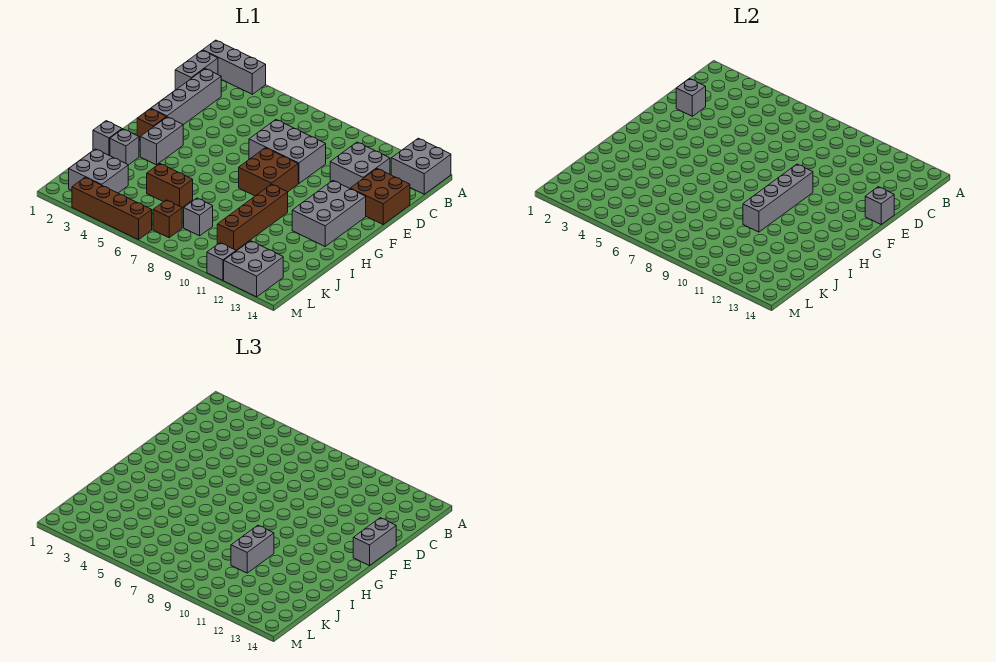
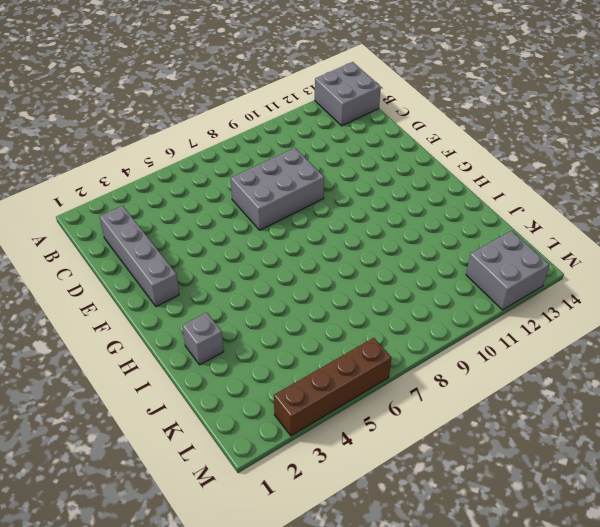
none -> grey 1x3 brick [203,40,266,94]
none -> grey 1x2 brick [175,50,218,90]
none -> grey 2x2 brick [330,142,390,188]

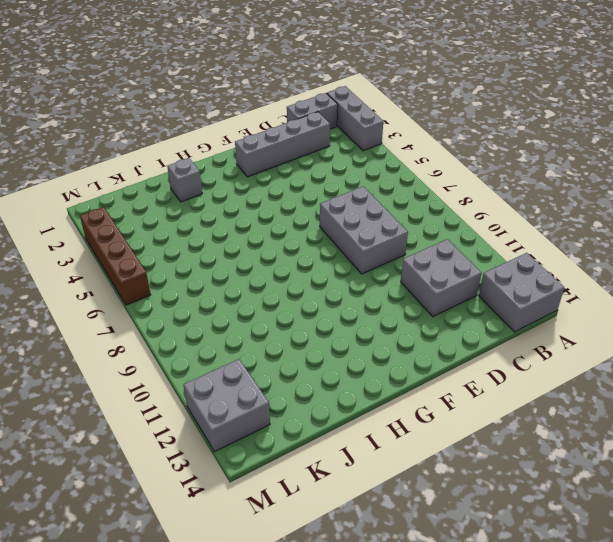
none -> brown 2x2 brick [350,169,410,225]
none -> brown 2x2 brick [239,148,298,196]
none -> grey 2x3 brick [292,181,366,246]

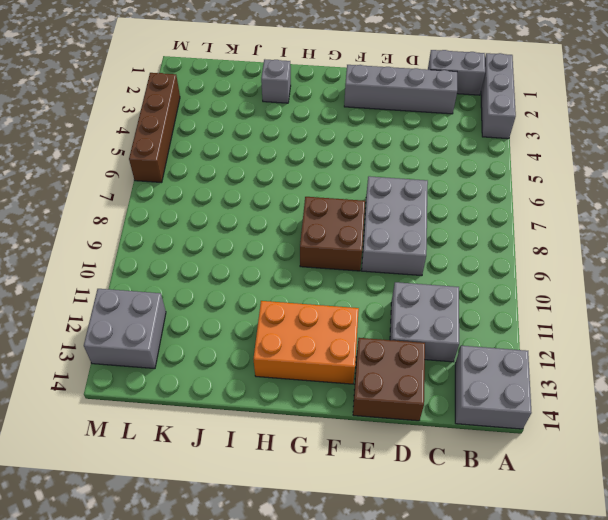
orange 2x3 brick [253,301,359,384] -> grey 2x3 brick [292,181,366,246]
none -> brown 1x1 brick [137,109,166,140]
none -> grey 1x2 brick [140,117,183,165]
none -> brown 1x4 brick [217,184,288,250]

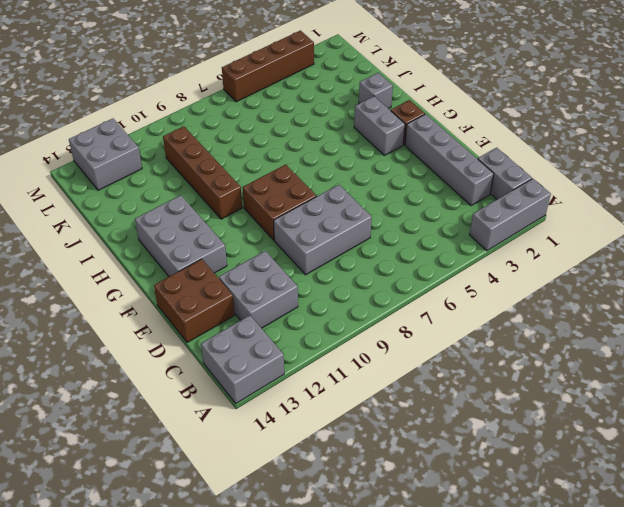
none -> grey 1x1 brick [93,121,122,156]
none -> brown 1x2 brick [147,164,193,208]
none -> grey 2x2 brick [69,149,128,193]

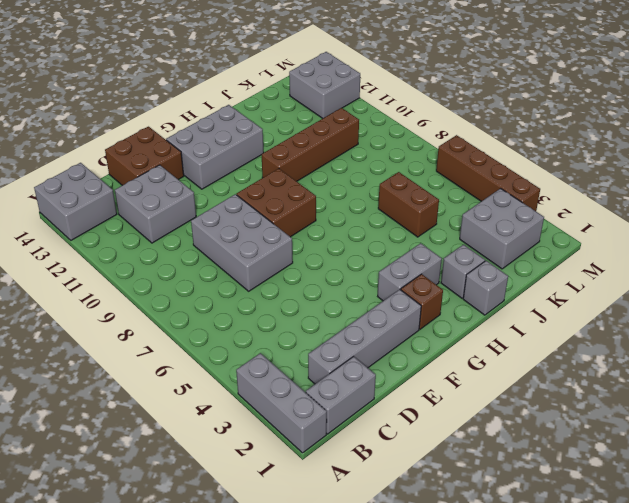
none -> grey 1x1 brick [184,198,213,236]
none -> brown 1x1 brick [153,200,182,238]
none -> grey 1x1 brick [207,243,236,280]

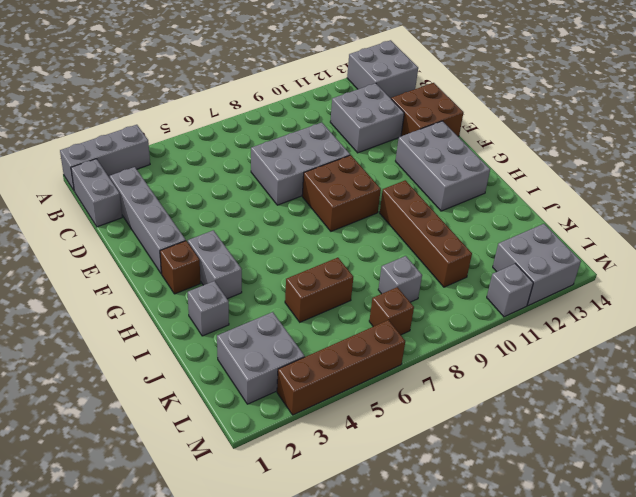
none -> grey 1x1 brick [93,121,122,156]
none -> grey 1x1 brick [676,78,706,116]
none -> grey 1x1 brick [865,187,894,225]

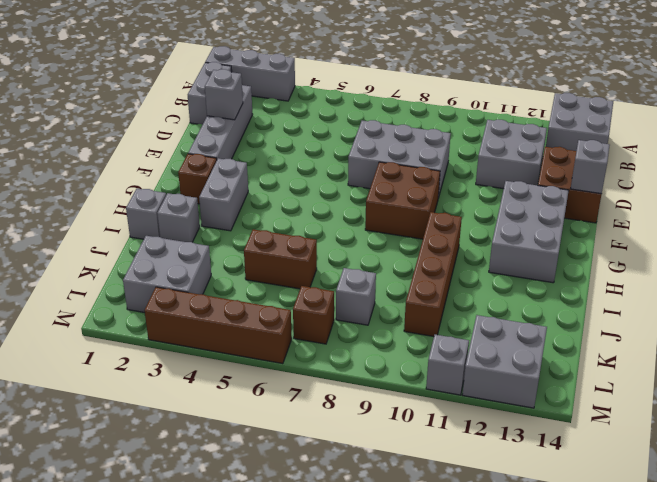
none -> grey 1x4 brick [743,164,813,232]
none -> grey 1x2 brick [353,518,396,566]
none -> grey 1x2 brick [231,525,274,573]

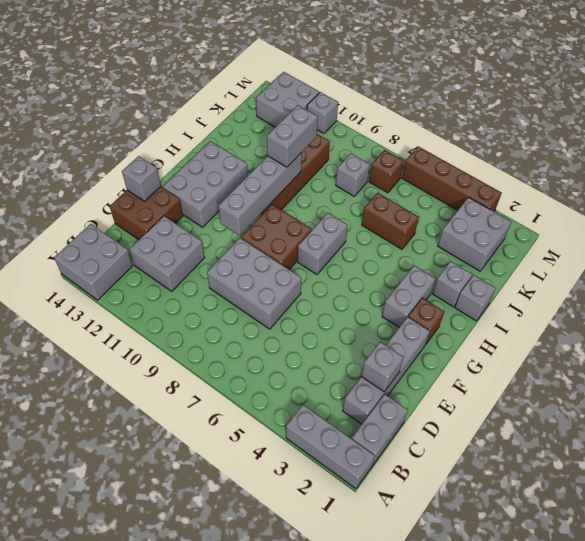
grey 1x2 brick [298,213,348,275] -> grey 1x2 brick moved to [353,518,396,566]

